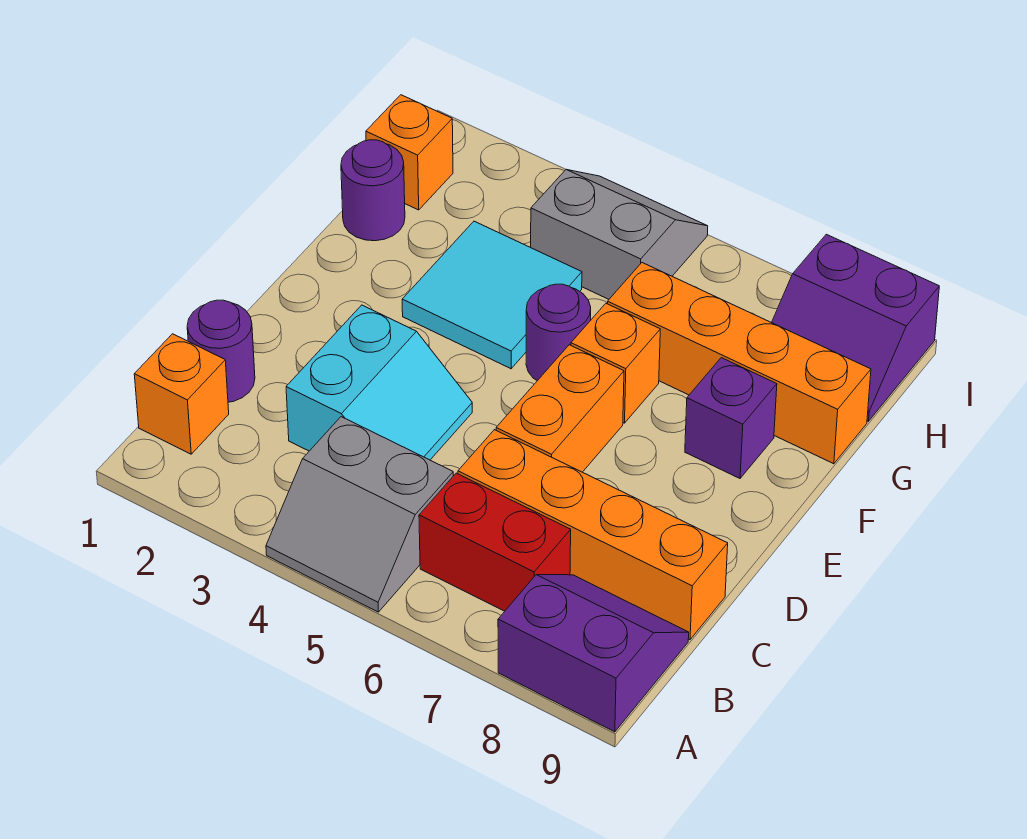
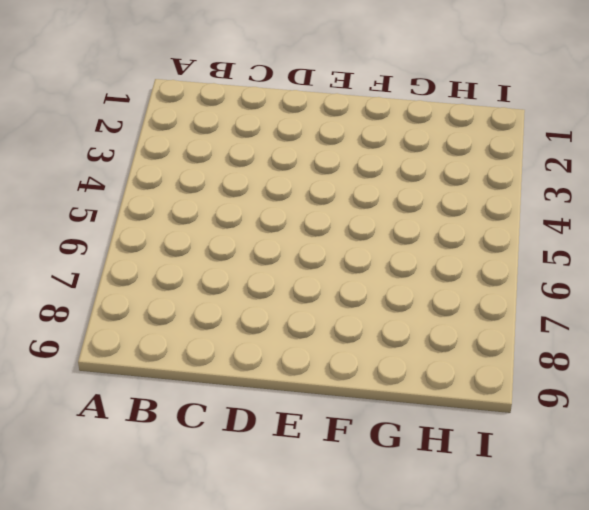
none -> grey 2x2 slope [266,417,453,612]
none -> purple 2x2 slope [498,575,689,732]
none -> orange 1x1 brick [134,334,229,454]

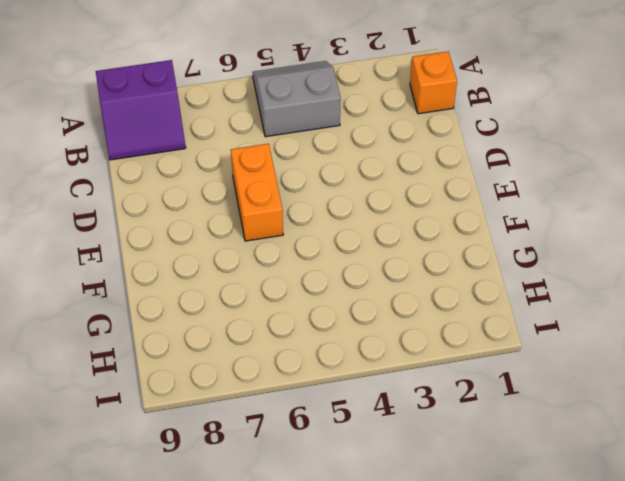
none -> red 1x2 brick [419,473,571,611]
none -> purple 1x1 round brick [187,300,255,402]
none -> cyan 2x2 slope [286,305,472,460]

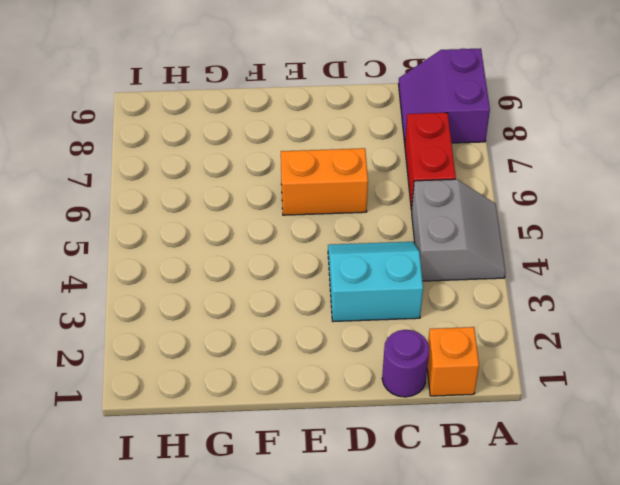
none -> orange 1x4 brick [458,430,728,640]
none -> cyan 2x2 tile [402,221,582,369]
none -> purple 1x1 round brick [526,284,591,381]

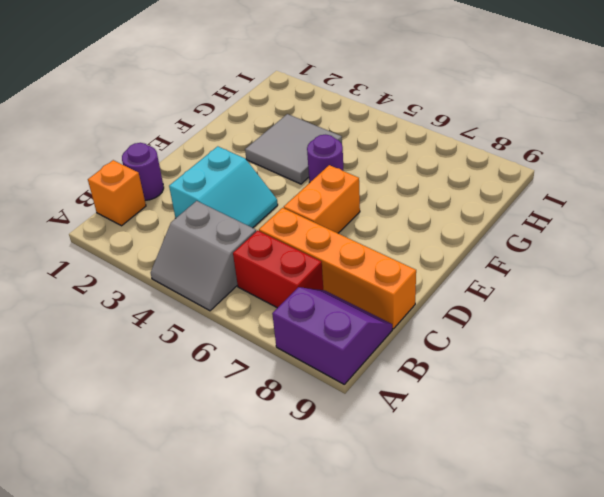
grey 2x2 tile [245,114,342,184] -> cyan 2x2 tile [402,221,582,369]
none -> orange 1x1 brick [571,304,660,423]
none -> purple 1x1 brick [685,358,777,478]
none -> purple 1x1 round brick [341,140,405,241]

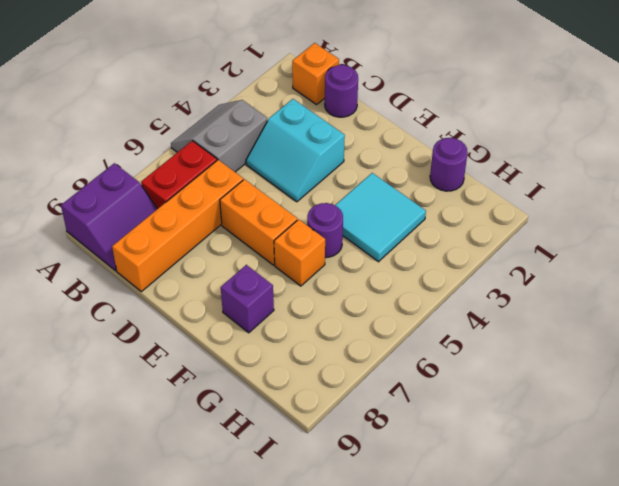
none -> orange 1x4 brick [607,263,871,464]
none -> orange 1x1 brick [366,95,453,210]
none -> grey 2x2 slope [531,170,708,299]

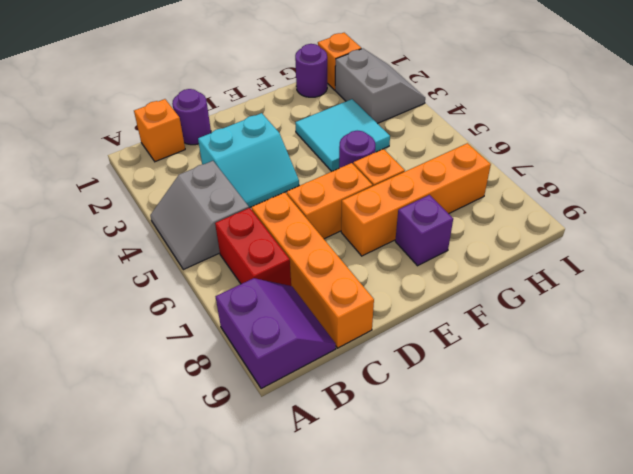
orange 1x4 brick [341,143,491,256] -> orange 1x4 brick turned to [607,263,871,464]
grey 2x2 slope [335,49,425,124] -> grey 2x2 slope moved to [531,170,708,299]
none -> purple 2x2 slope [772,234,939,421]

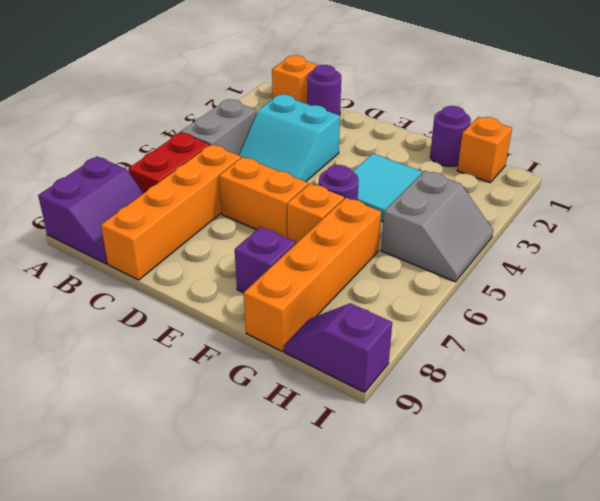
purple 1x2 slope [284,303,392,392] -> purple 2x2 slope [772,234,939,421]

